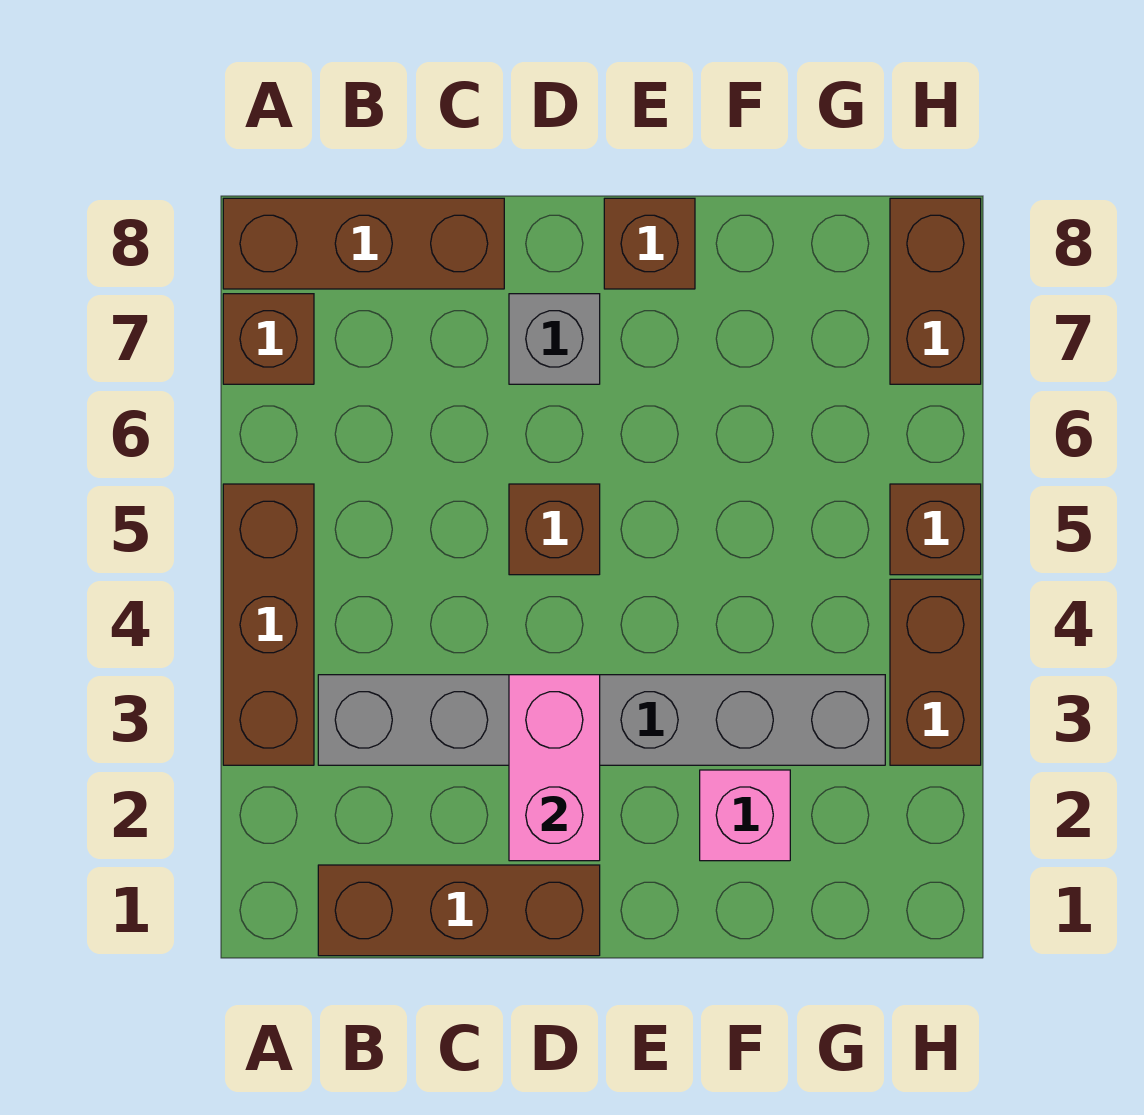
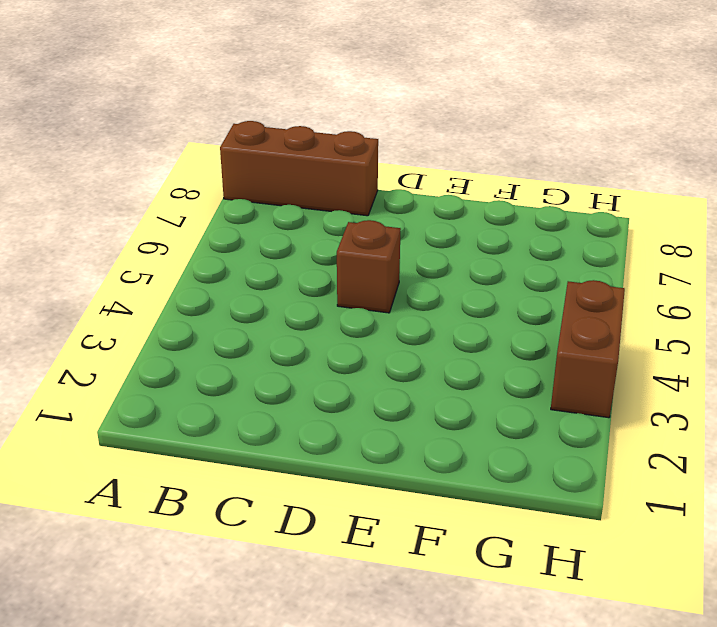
none -> brown 1x3 brick [223,484,314,765]
none -> brown 1x1 brick [223,294,314,384]
none -> brown 1x3 brick [318,865,600,956]

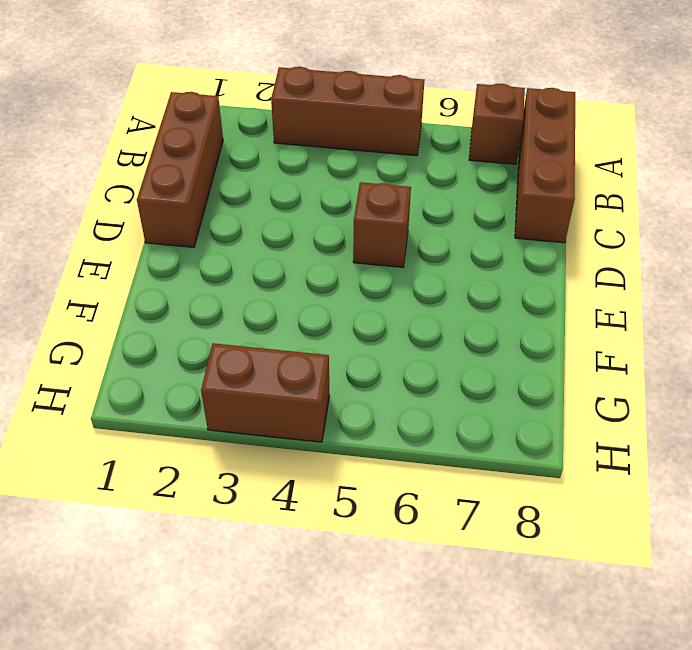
none -> grey 1x6 brick [318,675,885,765]
none -> grey 1x1 brick [509,294,600,384]
none -> brown 1x1 brick [604,198,695,289]

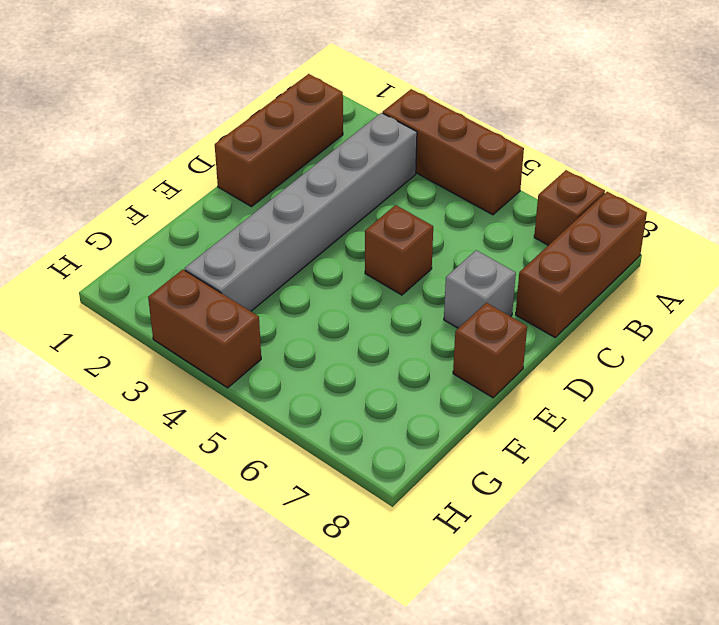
none -> pink 1x1 brick [700,770,790,861]
none -> brown 1x1 brick [890,484,981,575]
none -> brown 1x2 brick [890,198,981,384]

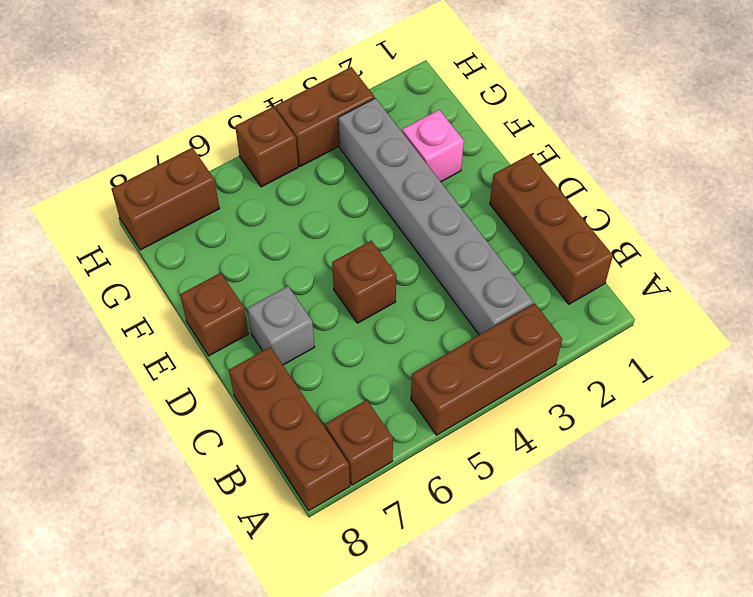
none -> pink 1x2 brick [509,675,600,861]

